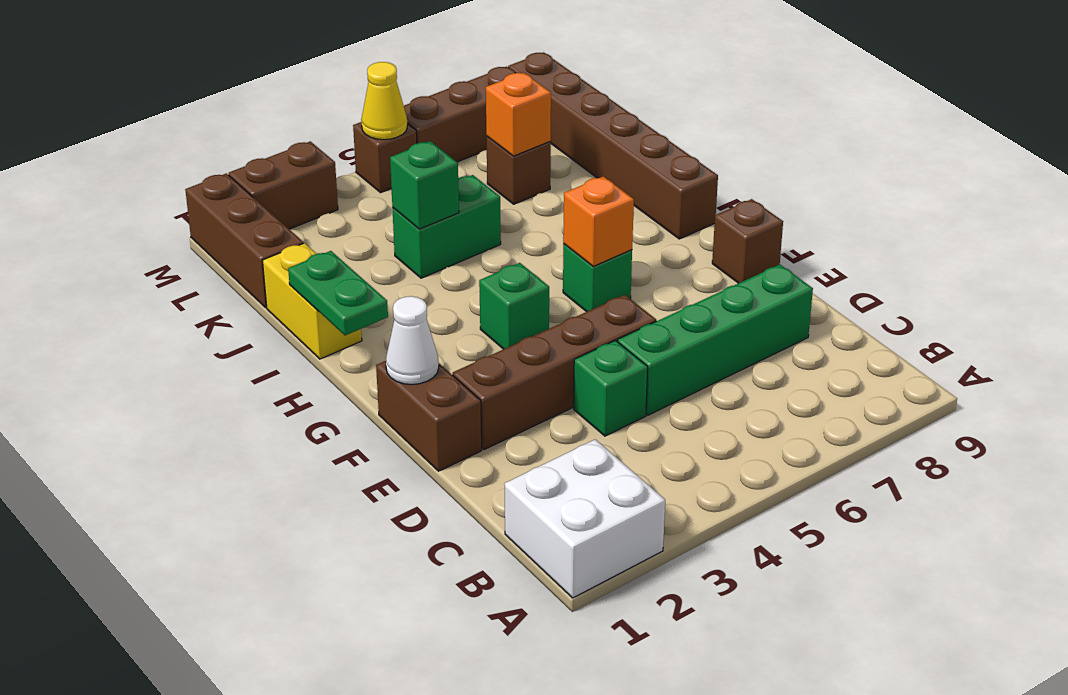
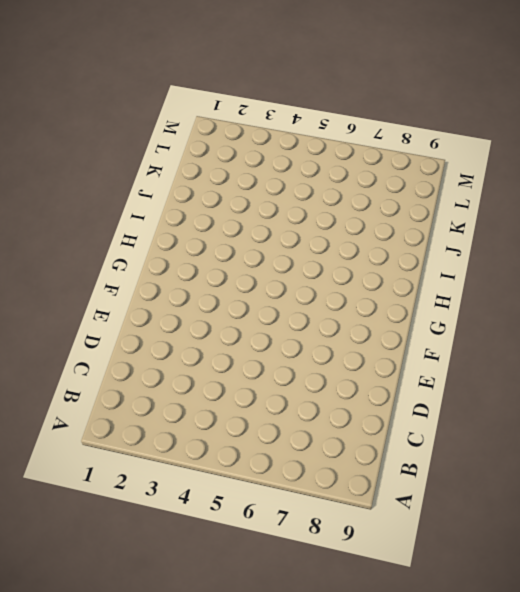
none -> white 2x2 brick [504,439,665,598]
none -> green 1x1 brick [574,340,648,436]
none -> green 1x4 brick [618,264,813,415]

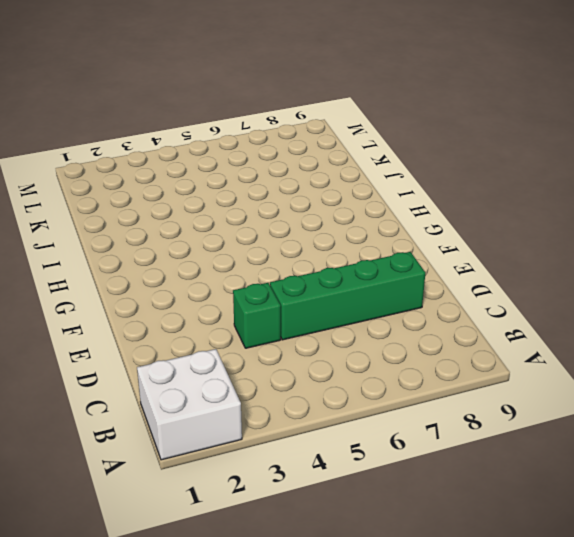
none -> brown 1x2 brick [376,361,482,471]
none -> brown 1x4 brick [453,295,656,450]
none -> brown 1x1 brick [712,199,783,283]

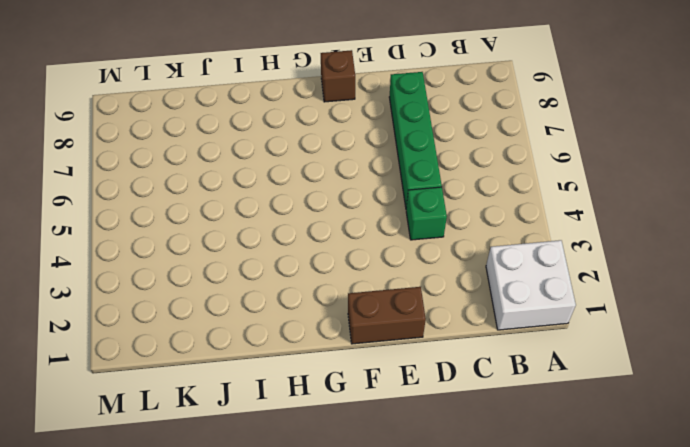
none -> brown 1x4 brick [453,295,656,450]
none -> green 1x1 brick [479,263,549,349]
none -> green 1x1 brick [563,244,632,312]

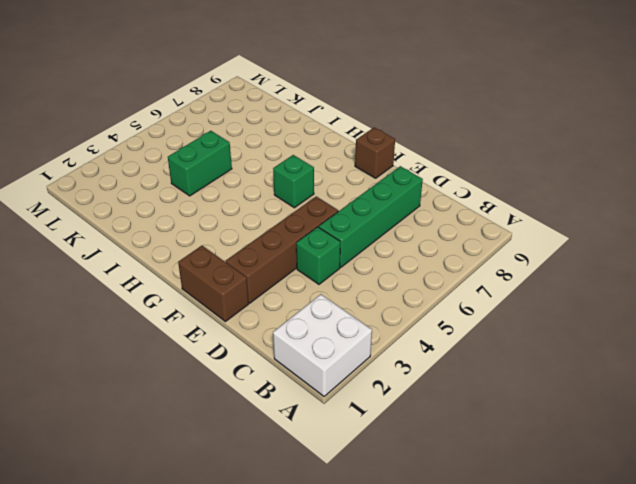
none -> green 1x1 brick [479,263,549,349]
none -> brown 1x6 brick [508,52,718,239]
none -> yellow 1x2 brick [262,243,362,359]

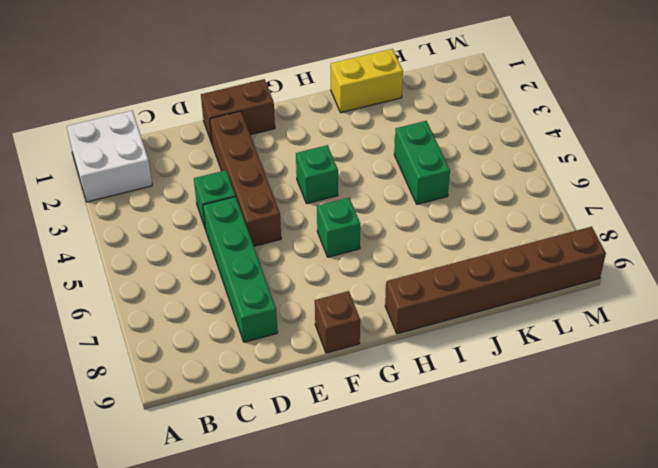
none -> brown 1x3 brick [185,173,303,308]
none -> brown 1x1 brick [487,137,551,204]
none -> brown 1x2 brick [229,141,338,229]

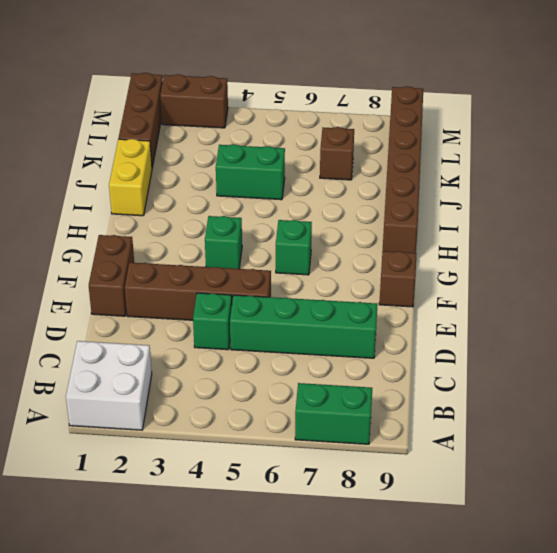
green 1x2 brick [295,383,372,444] -> none
none -> brown 1x1 brick [353,122,417,193]
none -> brown 1x3 brick [404,67,515,162]
none -> white 1x1 cone [386,296,439,385]

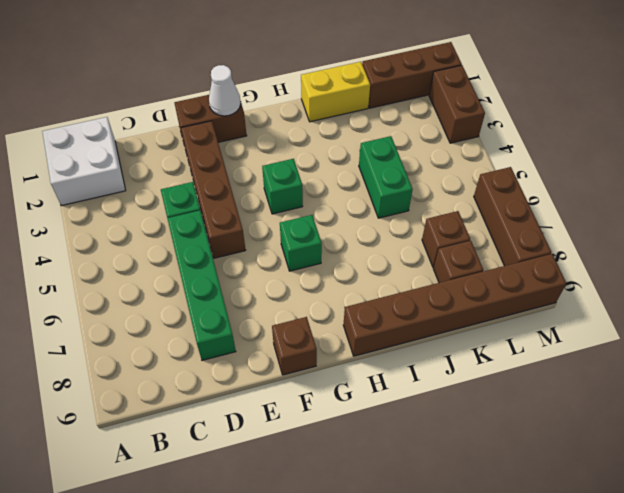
brown 1x1 brick [433,241,483,283] -> brown 1x1 brick moved to [353,122,417,193]
none -> orange 1x1 brick [563,176,634,266]
none -> green 1x2 plate [288,251,388,335]
none -> green 1x1 brick [390,141,459,229]

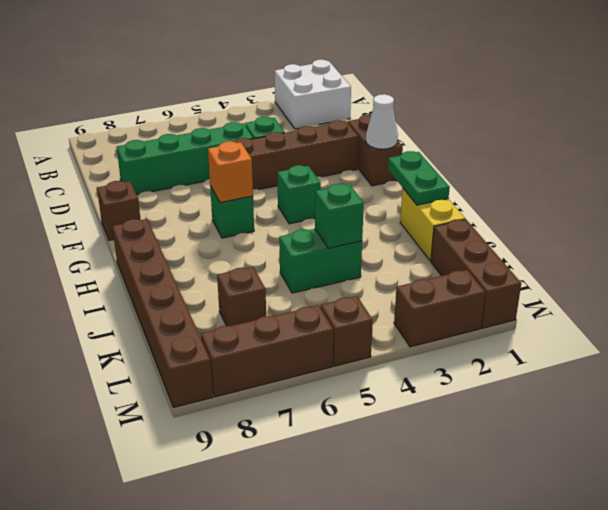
none -> orange 1x1 brick [486,72,551,156]
none -> yellow 1x1 cone [361,62,407,140]

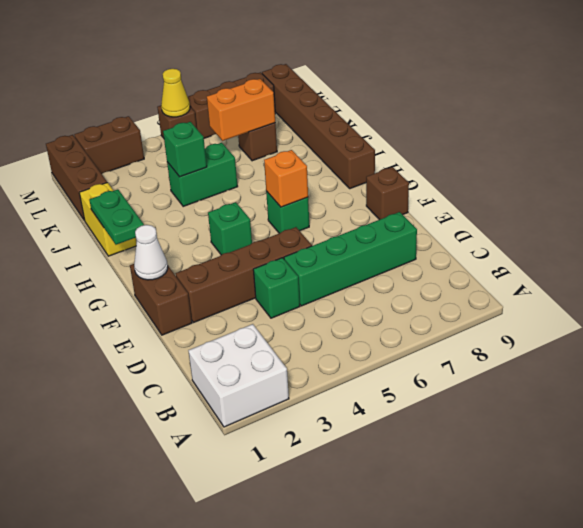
orange 1x2 brick [207,79,275,141] -> orange 1x1 brick [486,72,551,156]

